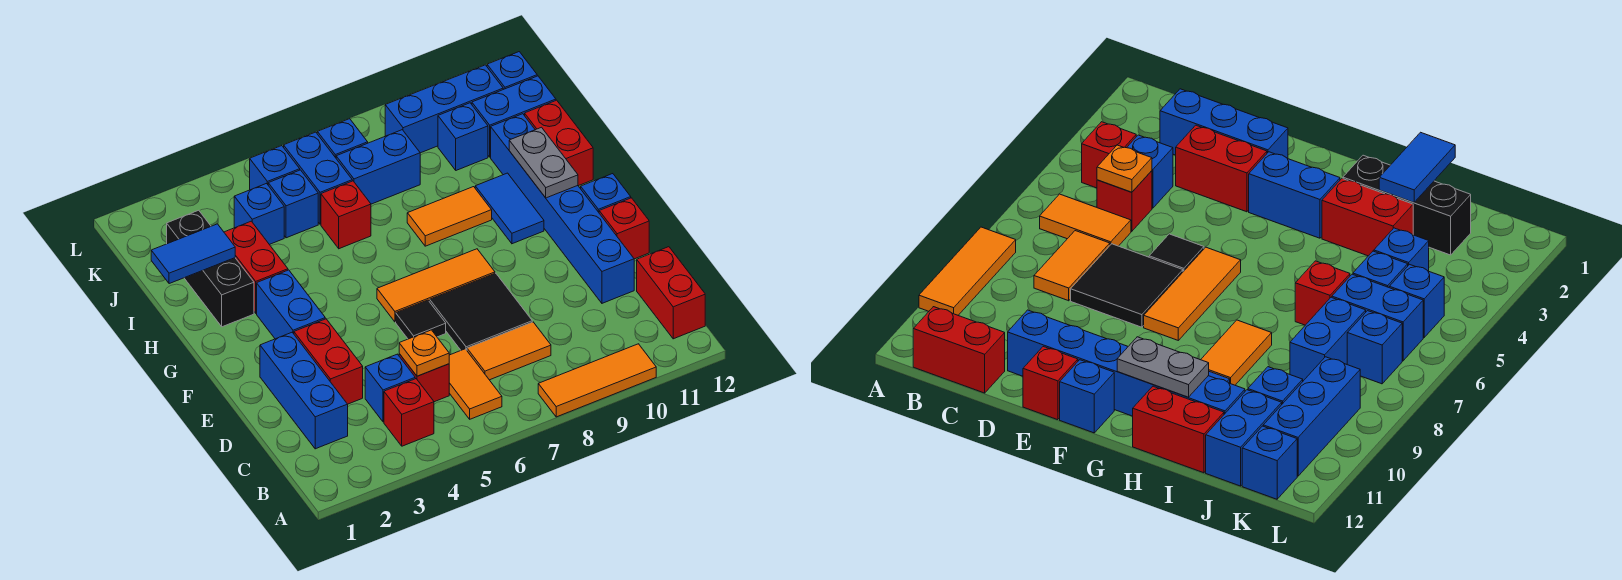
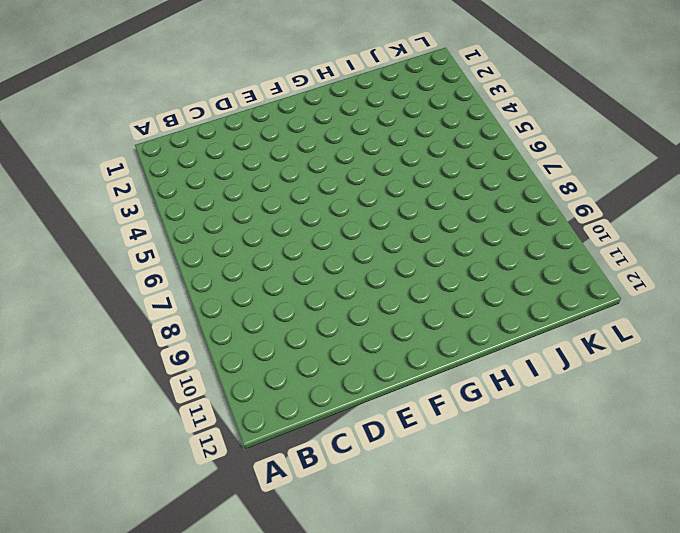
none -> orange 1x3 tile [538,344,656,417]
none -> red 1x1 brick [384,379,434,446]
none -> orange 1x2 tile [449,349,502,419]
none -> red 1x2 brick [637,247,705,339]

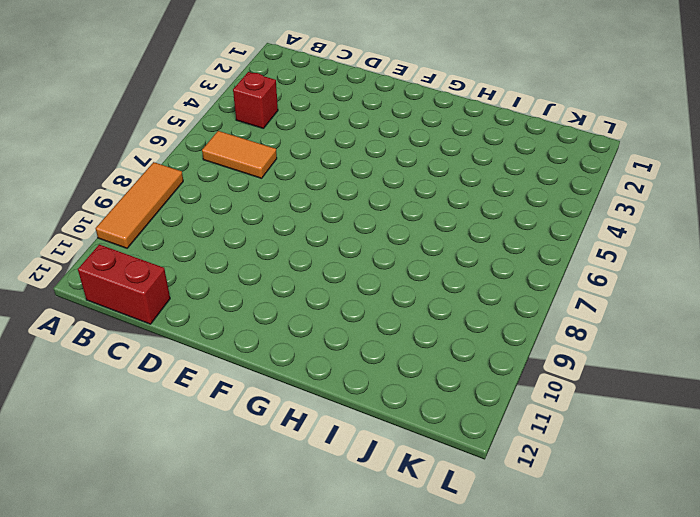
none -> blue 1x3 brick [260,333,348,449]
none -> blue 1x1 brick [365,354,415,422]
none -> red 1x1 brick [399,354,449,402]
none -> orange 1x2 tile [467,322,551,380]

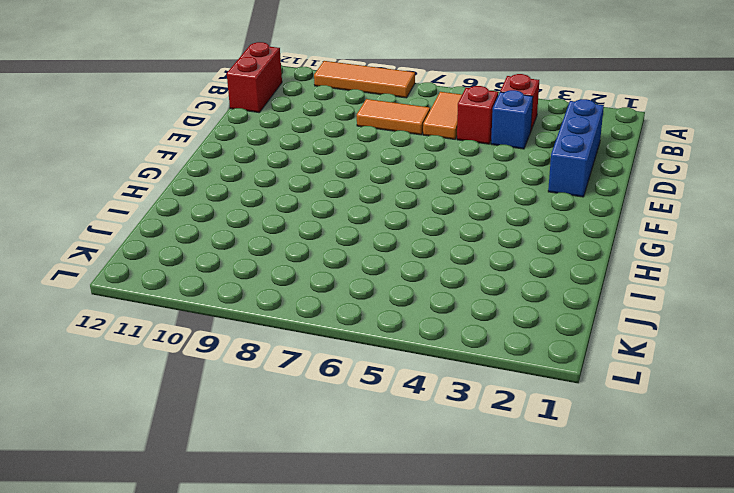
none -> red 1x2 brick [294,319,363,404]
none -> black 2x2 tile [430,273,532,350]
none -> blue 1x6 brick [491,114,634,303]
none -> black 1x1 tile [396,300,446,339]

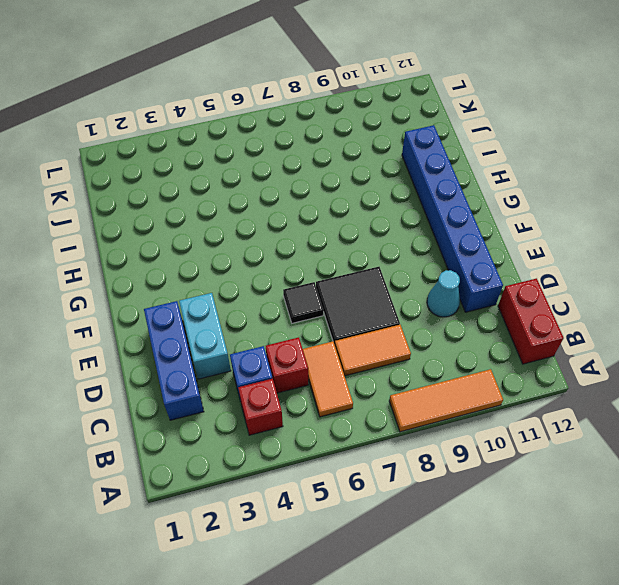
cyan 1x2 brick [179,293,231,379] -> red 1x2 brick [294,319,363,404]
cyan 1x1 cone [427,270,460,317] -> none
none -> red 1x1 brick [599,198,649,259]
none -> blue 1x2 brick [257,270,325,339]
none -> orange 1x3 tile [377,249,495,322]
none -> blue 1x1 brick [581,174,631,212]

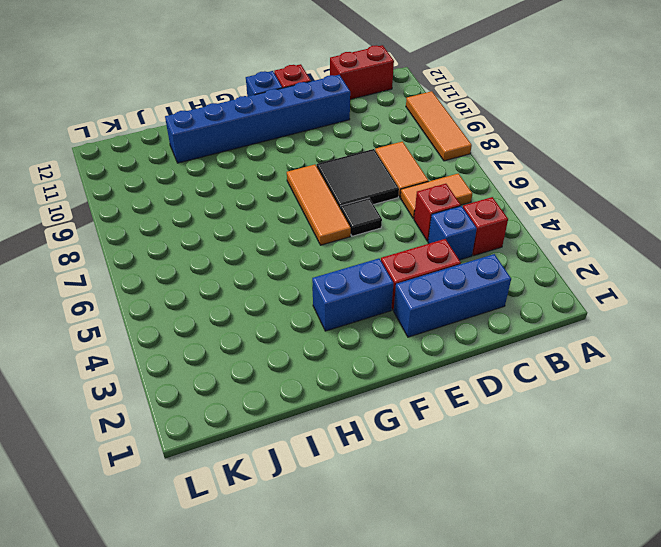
none -> blue 1x2 tile [475,173,544,244]
none -> black 1x3 brick [167,210,254,327]
none -> red 1x2 brick [224,221,288,313]
none -> orange 1x2 tile [407,187,492,246]

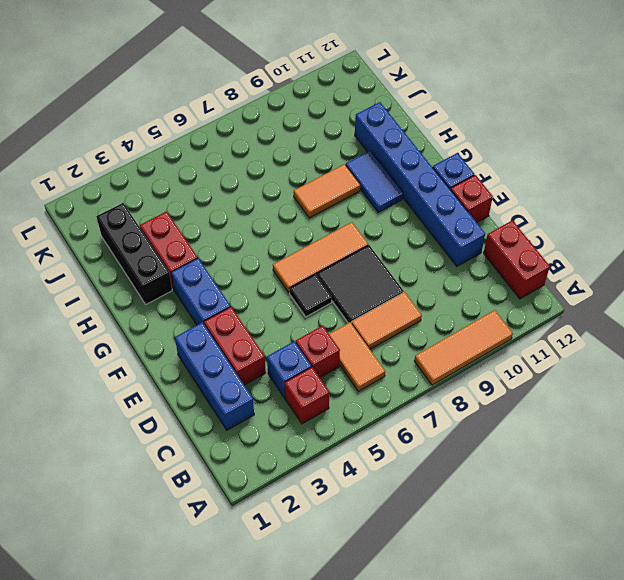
none -> red 1x2 brick [525,100,593,186]
none -> red 1x1 brick [321,181,371,249]
none -> blue 1x1 brick [234,184,284,245]
none -> blue 1x1 brick [268,170,318,238]

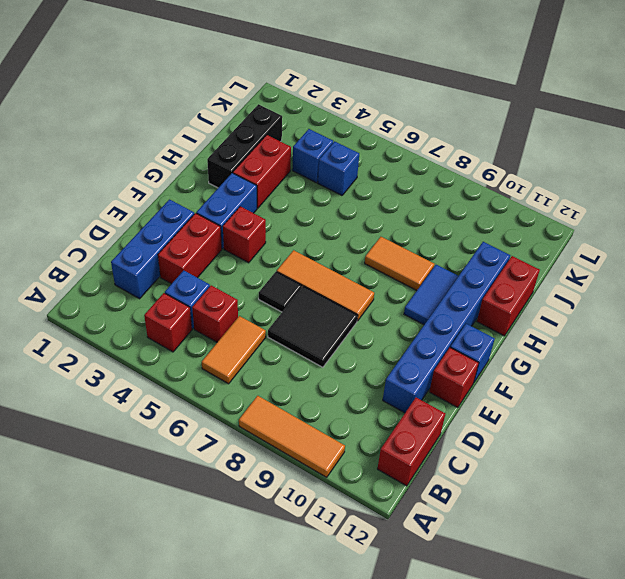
red 1x1 brick [223,206,266,263] -> red 1x1 brick moved to [321,181,371,249]
none -> orange 1x2 tile [467,322,551,380]
none -> blue 1x2 brick [284,132,352,224]
none -> blue 1x2 brick [336,130,420,204]
none -> blue 1x1 brick [438,103,488,170]

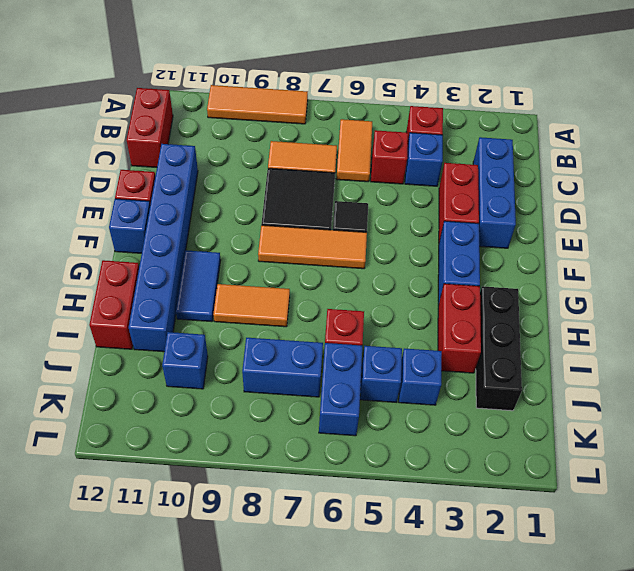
none -> blue 1x2 brick [472,76,556,157]
none -> blue 1x1 brick [250,146,300,190]
none -> blue 1x1 brick [317,119,368,158]
none -> blue 1x3 brick [385,65,503,153]

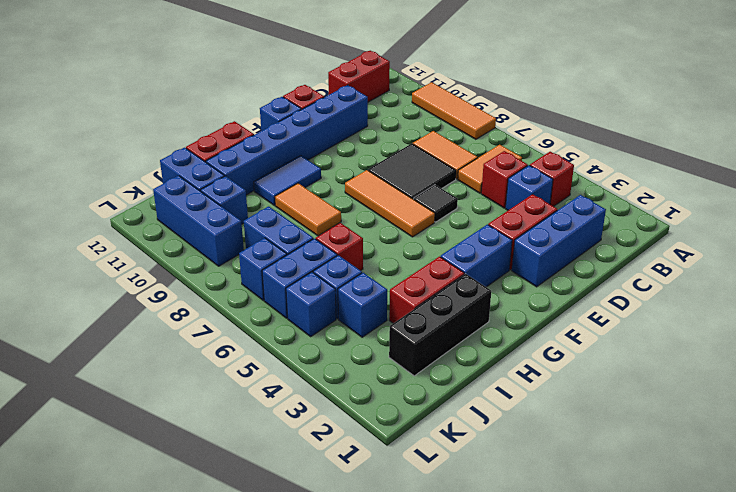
none -> blue 1x1 brick [487,52,537,89]
none -> orange 1x1 plate [399,330,449,376]
none -> grey 1x2 plate [509,127,578,198]
none -> blue 1x2 tile [151,224,235,284]

